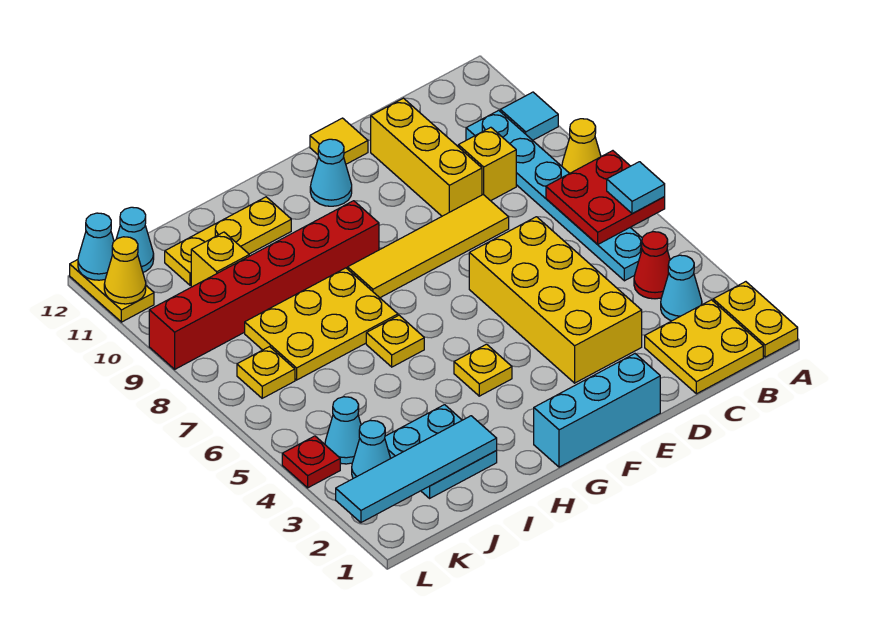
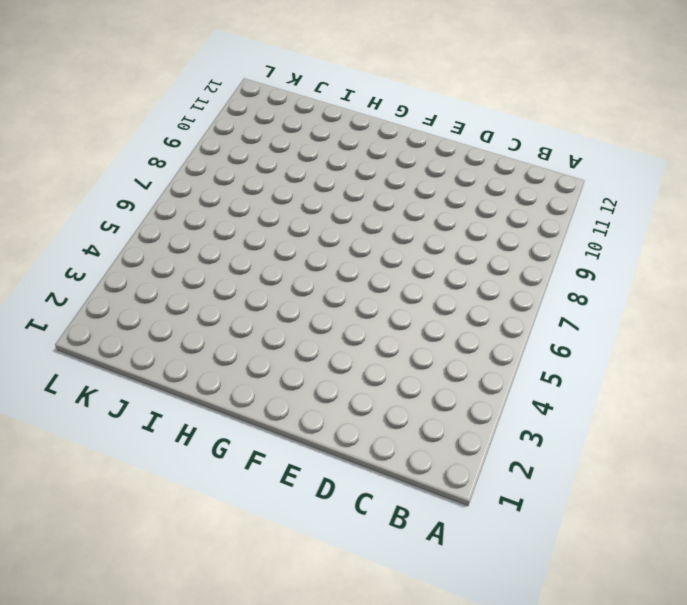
none -> yellow 1x2 plate [713,282,798,357]
none -> yellow 1x1 cone [562,119,601,173]
none -> cyan 1x1 tile [500,92,558,140]
none -> yellow 2x2 plate [645,300,763,394]

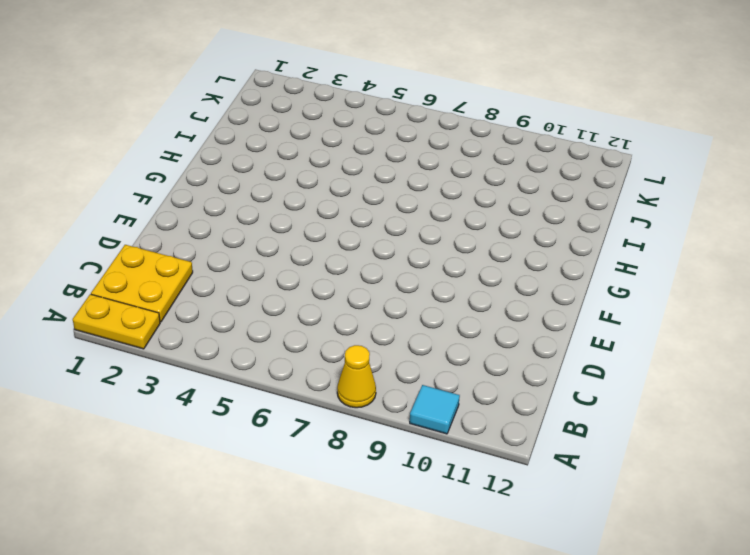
none -> cyan 1x1 cone [661,255,702,321]
none -> red 1x1 cone [634,232,670,299]
none -> cyan 1x6 plate [466,110,642,281]
none -> yellow 1x1 brick [458,127,516,201]

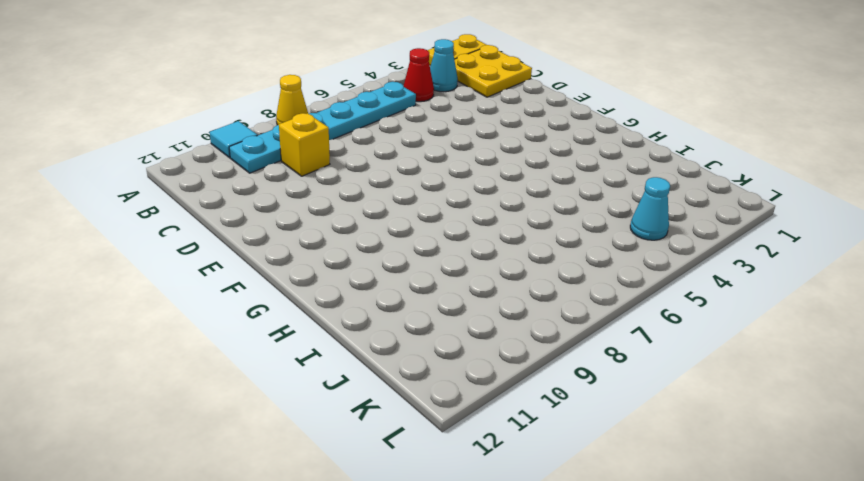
none -> yellow 2x4 brick [469,217,642,383]
none -> yellow 1x4 tile [348,195,509,298]
none -> yellow 1x3 brick [371,98,482,216]
none -> cyan 1x3 brick [534,354,660,467]

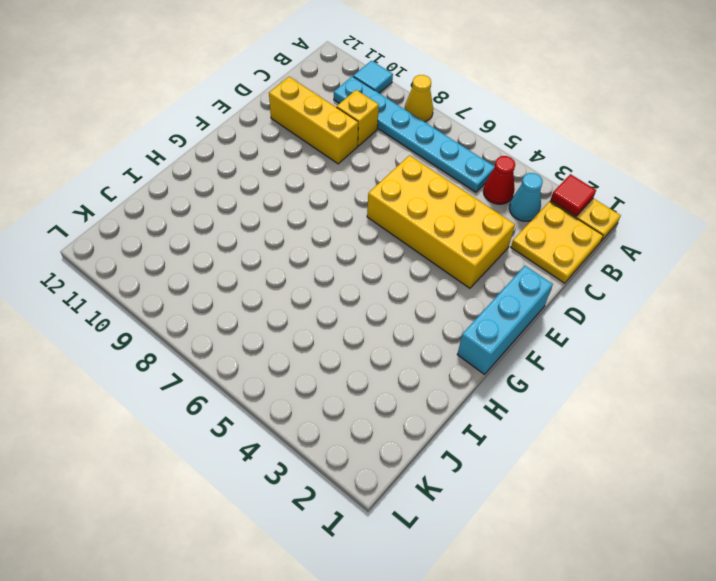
red 1x1 tile [551,174,596,216] -> none
none -> yellow 1x4 tile [348,195,509,298]
none -> yellow 1x1 tile [310,118,368,164]
none -> cyan 1x1 cone [310,139,352,206]
none -> yellow 1x1 plate [454,344,512,396]

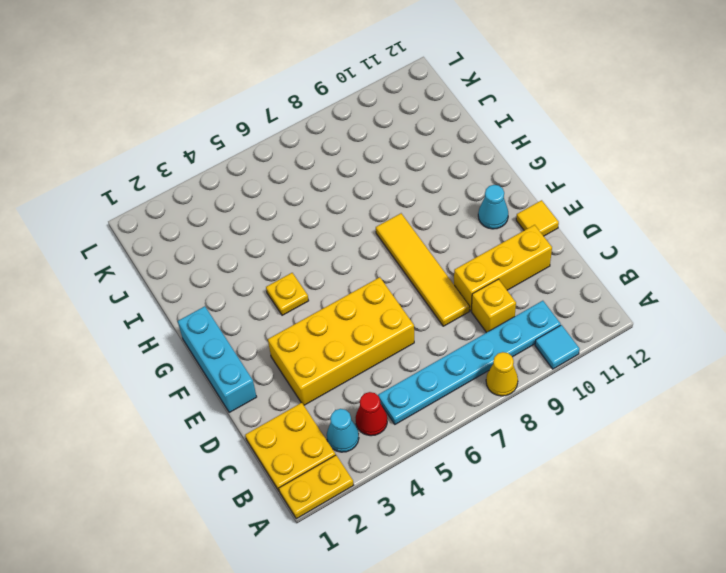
none -> red 1x6 brick [149,201,379,369]
none -> yellow 1x1 plate [366,315,424,367]
none -> yellow 2x3 plate [245,268,398,380]
none -> yellow 1x3 plate [165,197,291,285]

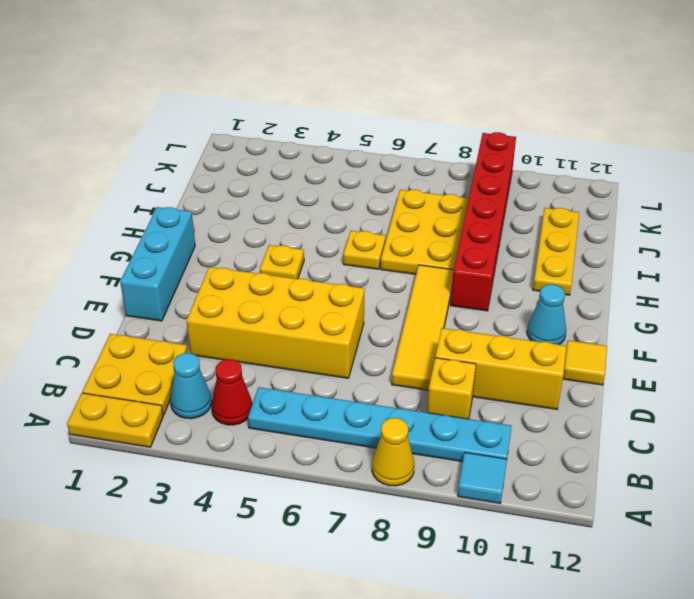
none -> cyan 2x2 plate [385,405,497,498]
none -> yellow 1x1 brick [191,232,249,287]
none -> cyan 1x1 cone [352,420,391,478]
none -> cyan 1x1 cone [325,397,361,464]

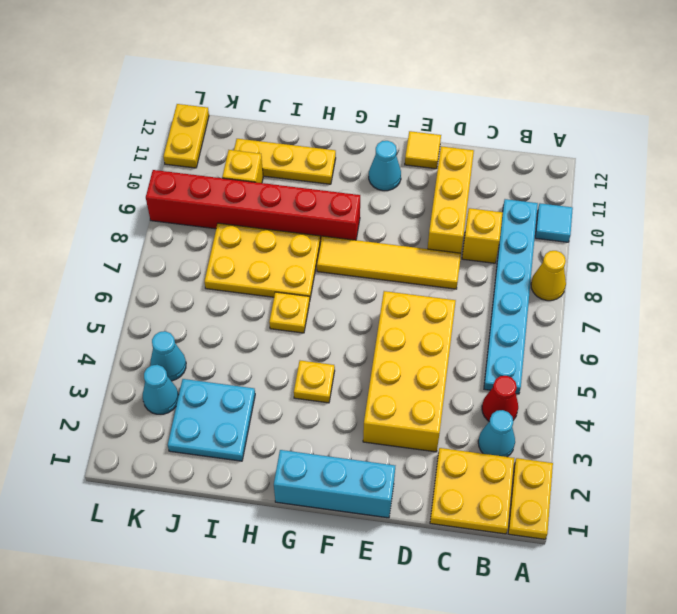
none -> yellow 1x1 plate [237,347,295,398]
none -> cyan 1x1 cone [116,207,154,272]
none -> red 1x1 plate [282,436,340,488]
none -> red 2x2 plate [546,151,665,244]

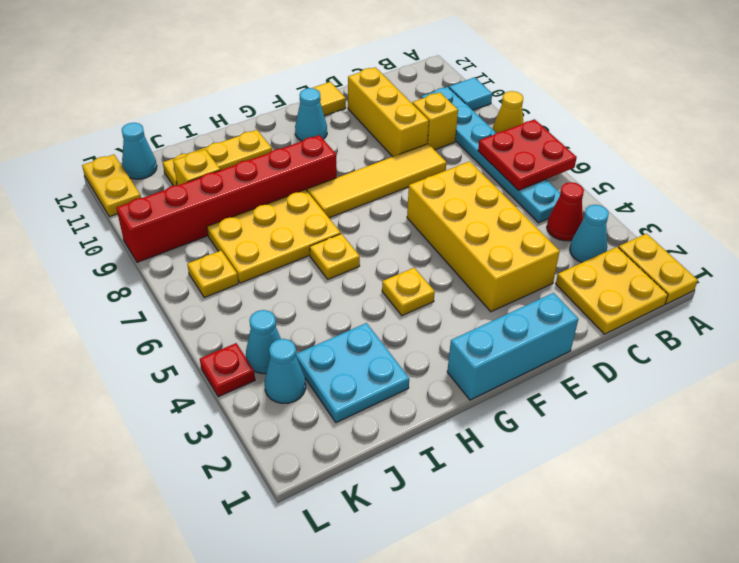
none -> cyan 1x4 tile [336,416,497,523]
none -> yellow 1x1 cone [104,237,146,304]
none -> cyan 1x1 cone [78,213,114,280]
none -> cyan 1x1 tile [607,162,665,214]

